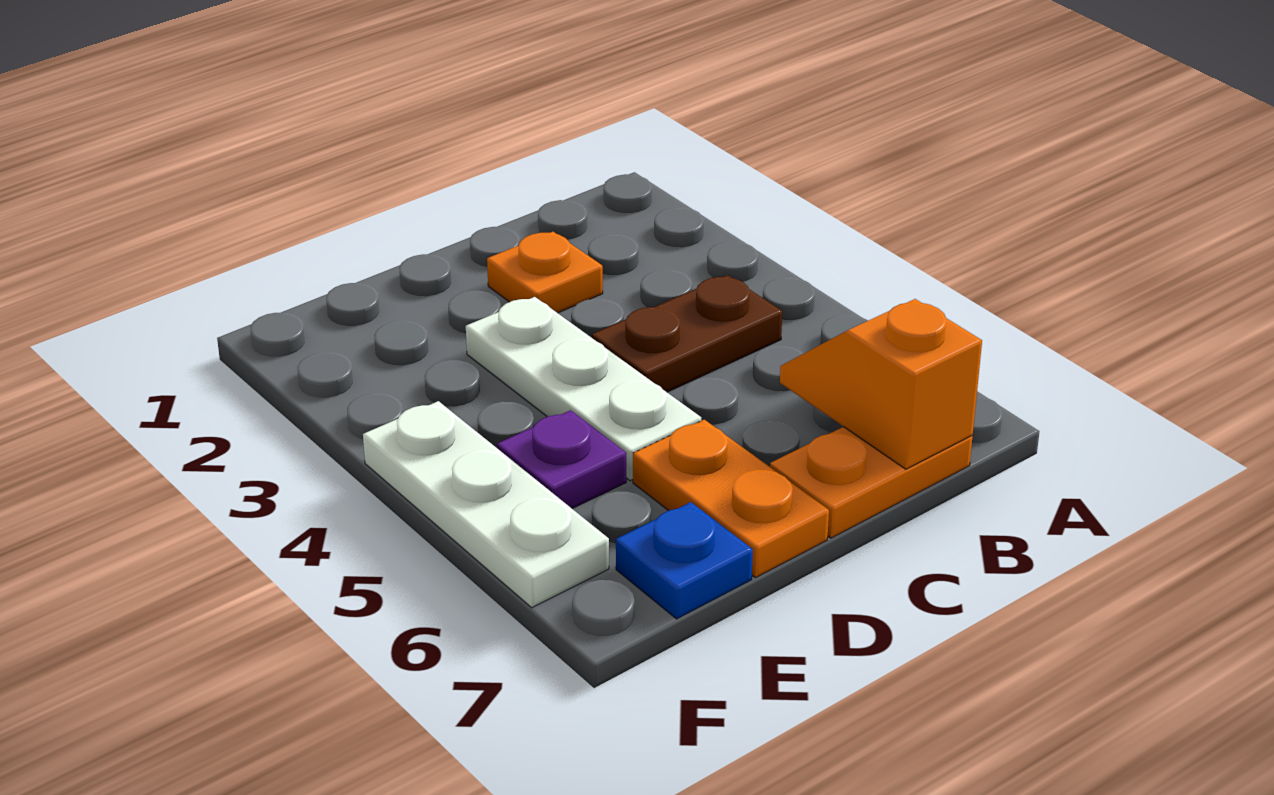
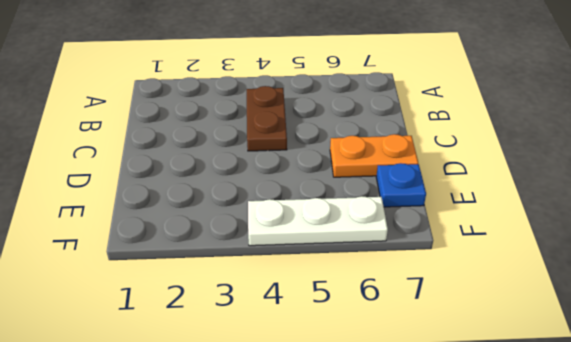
none -> orange 1x2 plate [770,427,973,538]
none -> orange 1x1 plate [487,232,603,313]

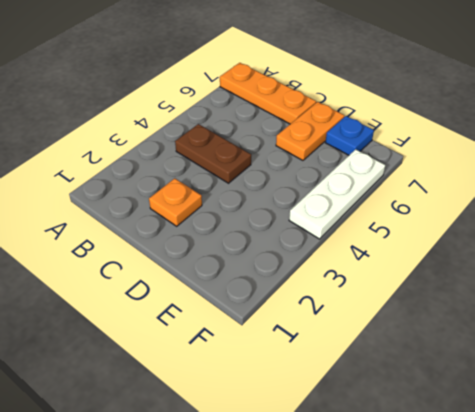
orange 1x3 plate [220,63,316,124] -> orange 1x2 plate [770,427,973,538]
none -> white 1x3 plate [466,297,701,481]
none -> purple 1x1 plate [497,410,626,508]

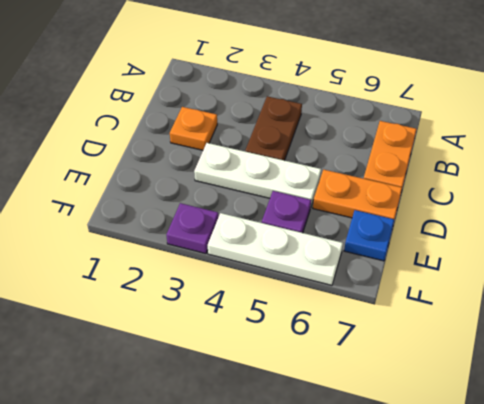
purple 1x1 plate [166,203,218,254] -> none
none -> orange 1x2 slope [780,299,982,469]

